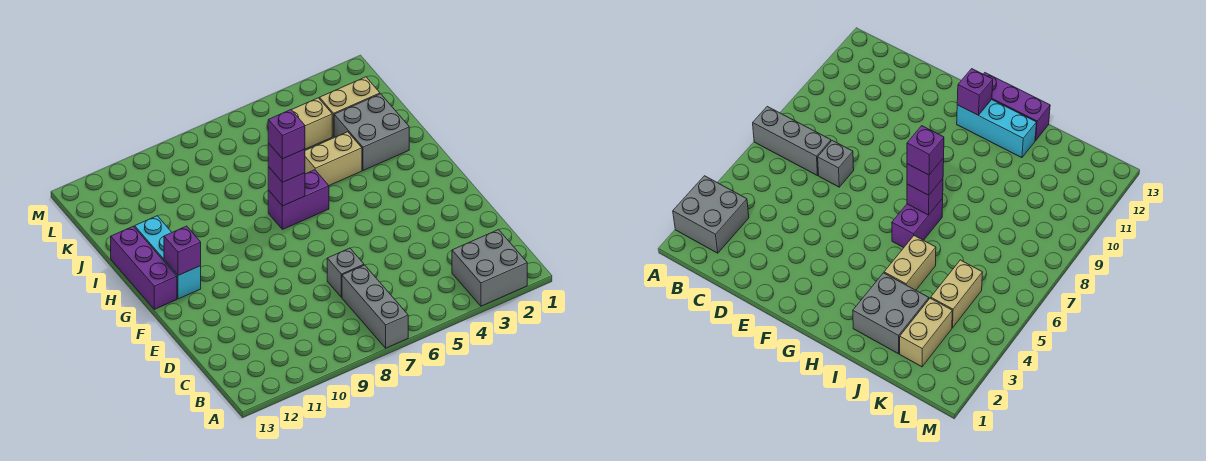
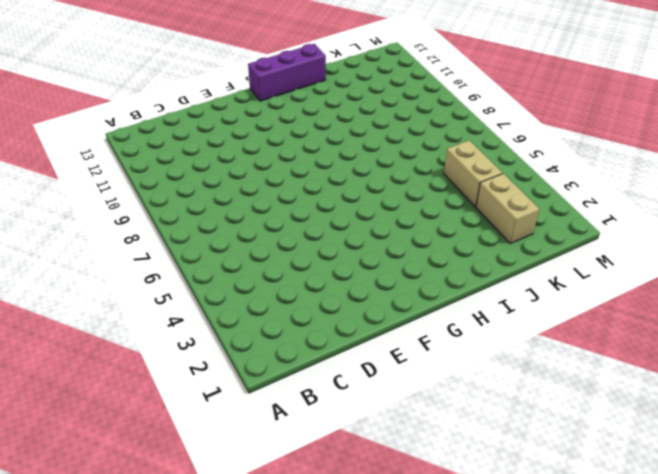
none -> grey 2x2 brick [452,230,527,306]
none -> grey 1x3 brick [342,265,408,348]
none -> grey 1x1 brick [327,248,364,297]

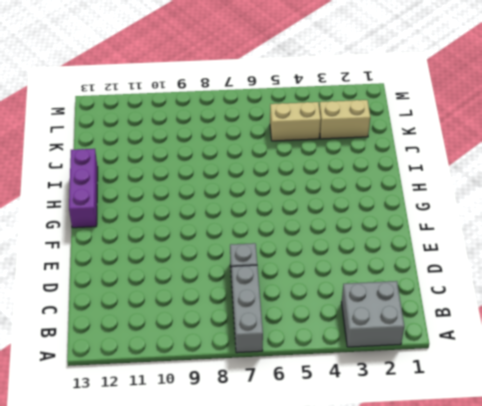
none -> cyan 1x3 brick [135,216,201,299]
none -> purple 1x2 brick [268,170,329,229]
none -> grey 2x2 brick [334,94,409,170]

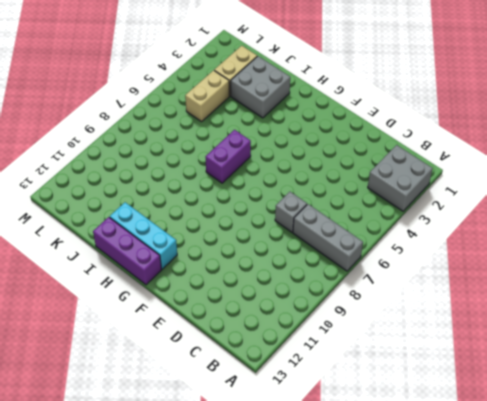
none -> tan 1x2 brick [305,132,362,185]
none -> purple 1x1 brick [164,226,201,275]
none -> purple 1x1 brick [268,167,305,206]

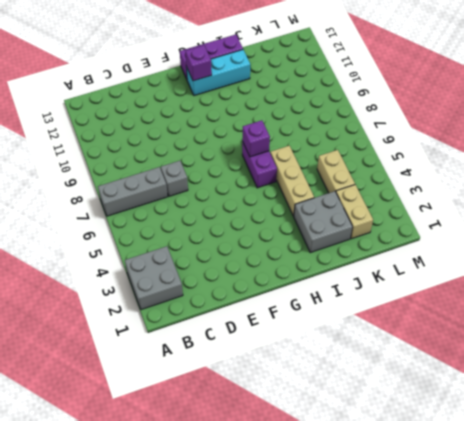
tan 1x3 brick [270,146,314,216] -> tan 1x2 brick [305,132,362,185]
none -> purple 1x1 brick [268,143,305,182]
none -> purple 1x1 brick [268,110,305,159]

